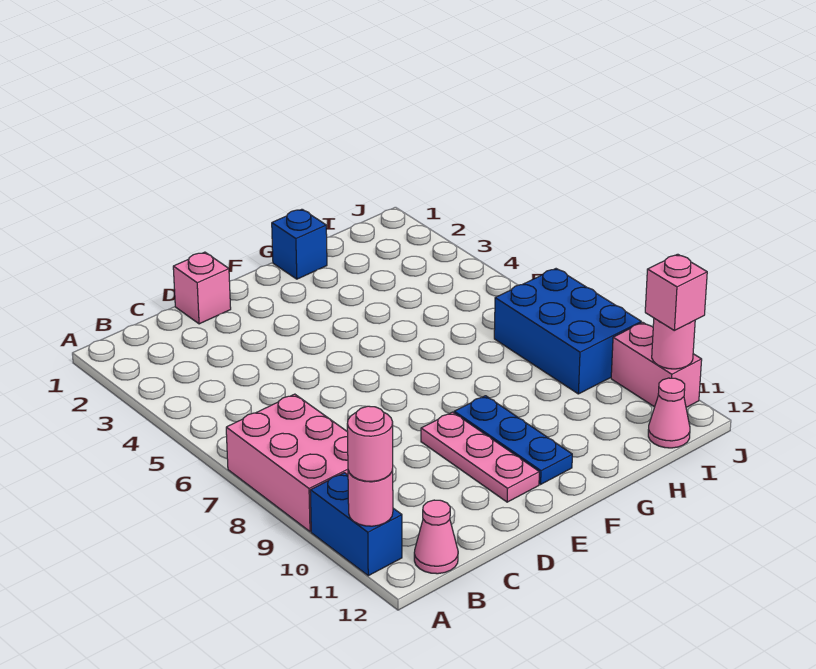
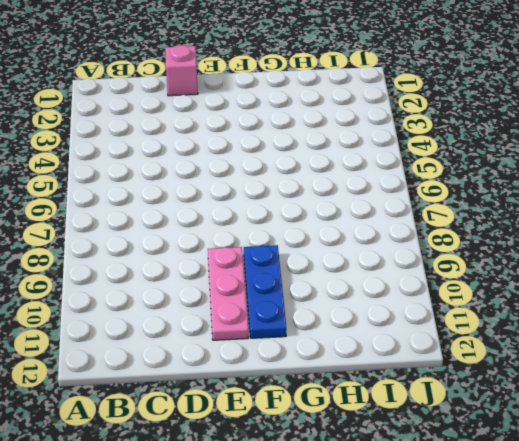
none -> pink 2x3 brick [226,394,348,532]
none -> blue 1x2 brick [310,473,402,576]
none -> pink 1x1 cone [414,500,458,574]

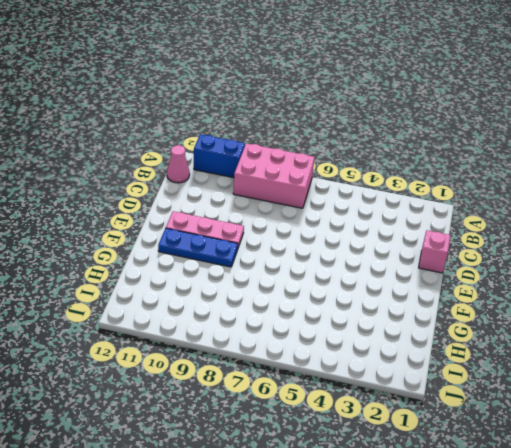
none -> blue 1x1 brick [272,209,327,279]
none -> blue 2x3 brick [494,269,641,394]
none -> pink 1x1 cone [648,378,690,448]

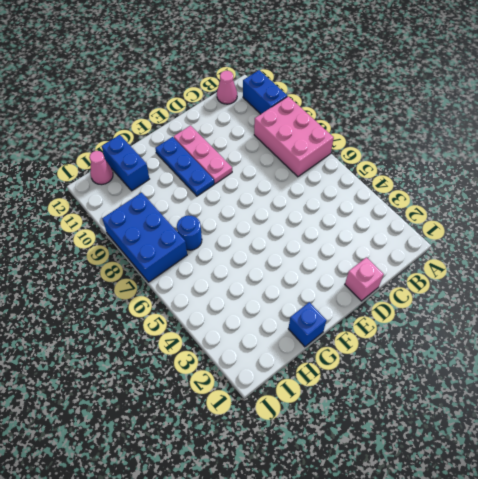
blue 1x1 round brick [177,215,202,250] -> none
blue 1x2 brick [102,135,149,191] -> none
none -> pink 1x2 brick [611,322,702,407]
none -> pink 1x1 round brick [348,469,393,526]
none -> pink 1x1 round brick [652,318,695,369]

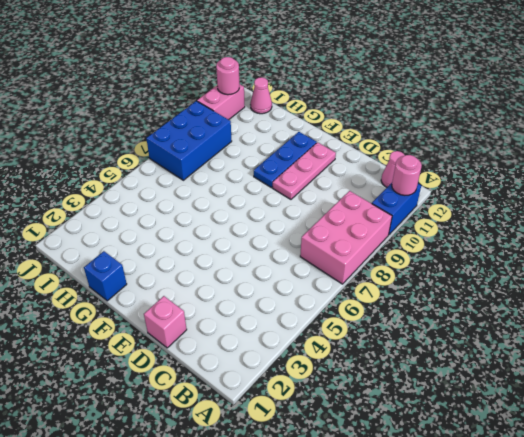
none -> pink 1x1 round brick [347,406,393,481]
none -> pink 1x1 brick [645,254,707,330]

